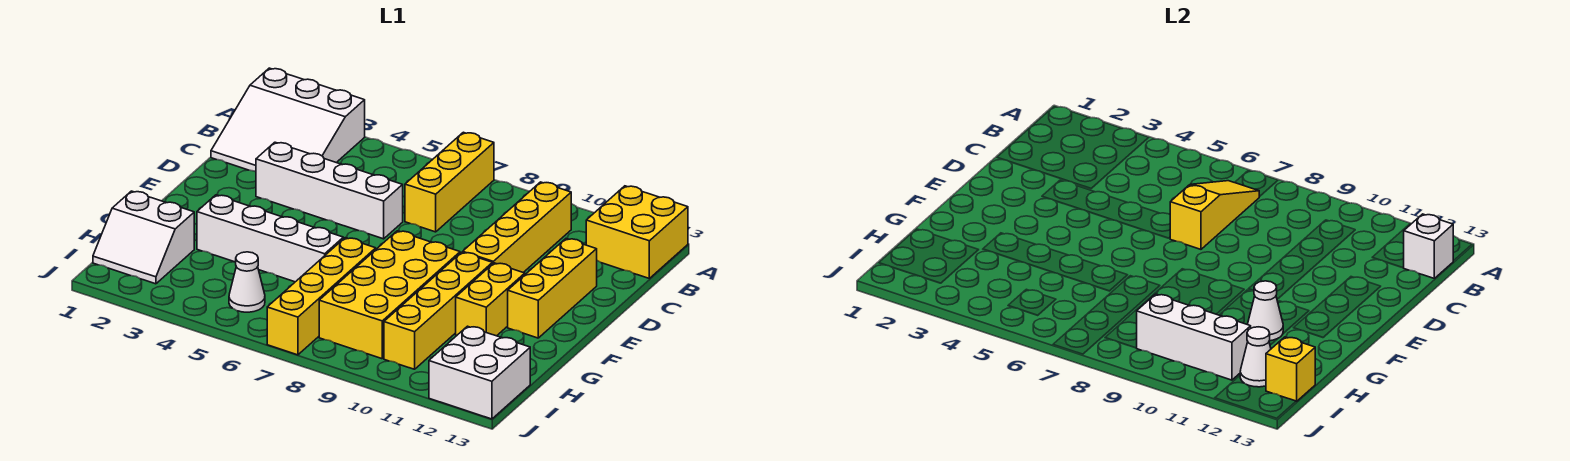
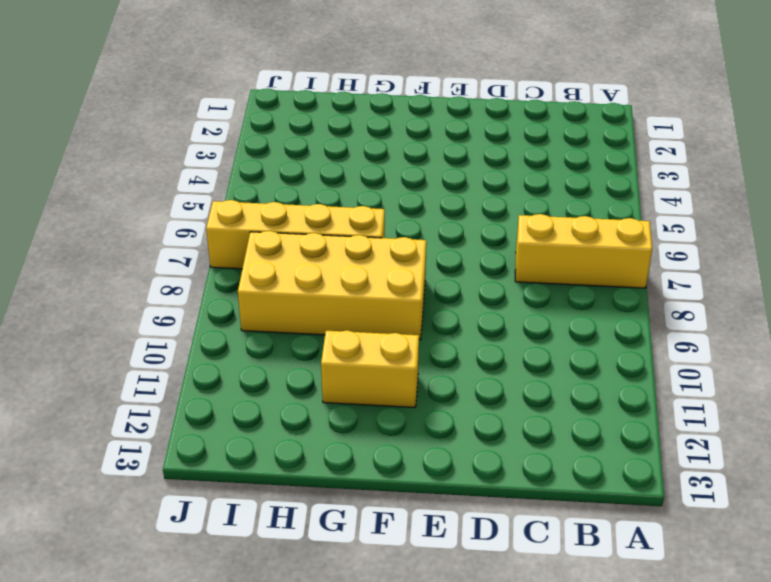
none -> white 3x3 slope [211,68,365,172]
none -> yellow 2x2 brick [586,186,688,278]
none -> yellow 1x4 brick [463,182,571,272]

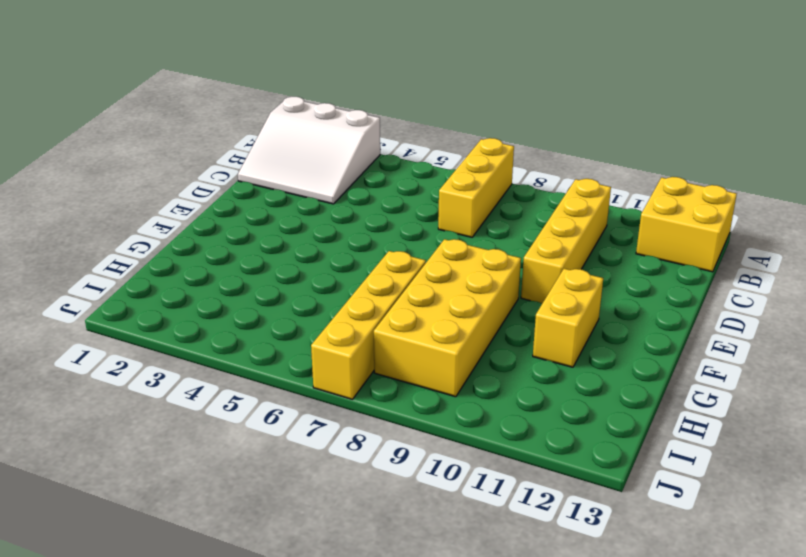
none -> white 1x4 brick [256,142,403,239]
none -> yellow 1x3 brick [508,239,597,338]
none -> yellow 1x4 brick [384,252,492,369]

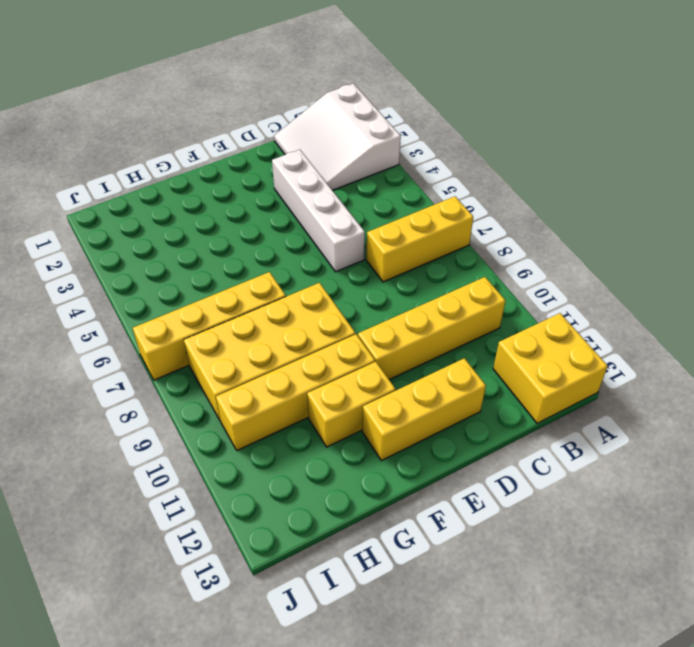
none -> white 1x4 brick [197,195,343,282]
none -> white 2x2 slope [93,191,194,284]
none -> white 1x1 cone [229,252,265,312]

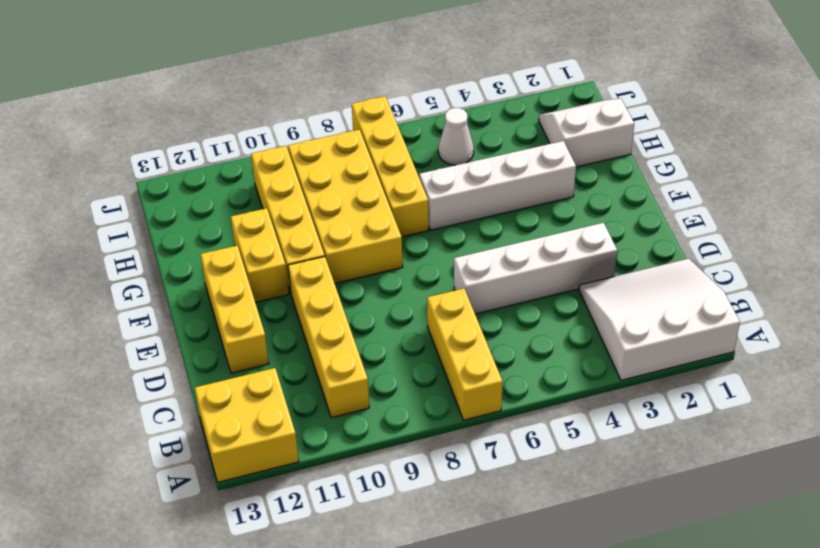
none -> white 2x2 brick [429,326,530,419]
none -> yellow 1x3 slope [1170,181,1259,249]
none -> white 1x1 brick [1404,214,1453,278]

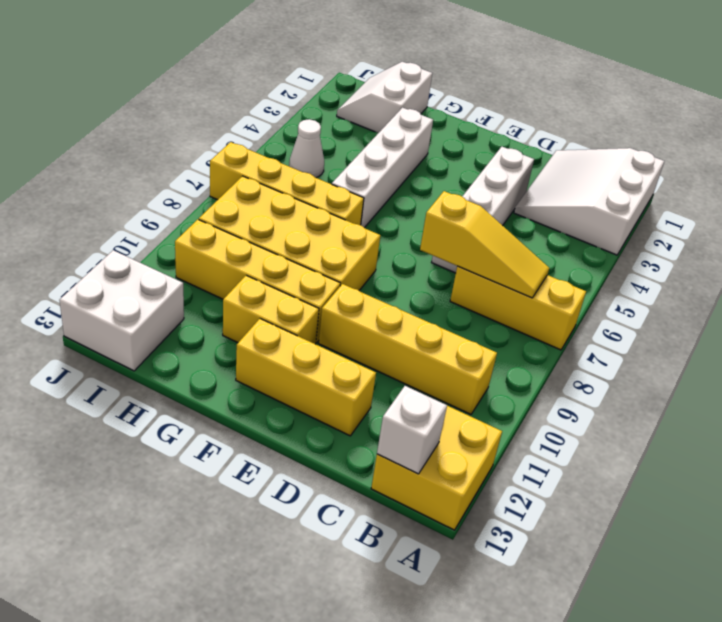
none -> white 1x1 cone [1248,281,1283,341]
none -> white 1x3 brick [1137,294,1251,380]
none -> white 1x1 cone [1240,327,1271,387]

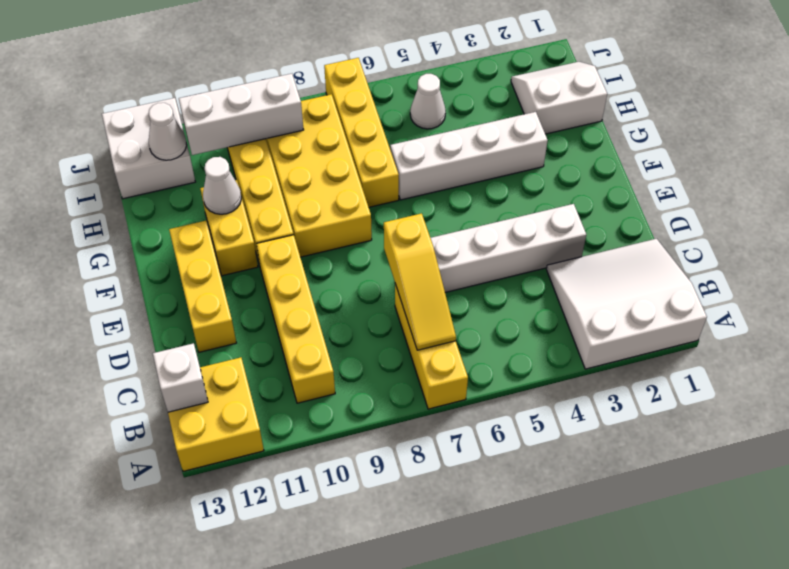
none -> yellow 1x1 brick [1266,337,1315,401]

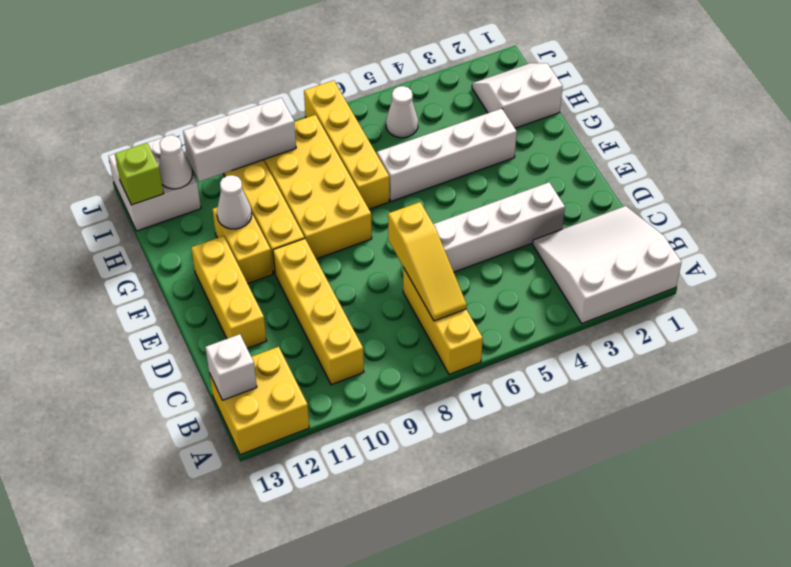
lime 1x1 brick [115,143,164,205] -> yellow 1x1 brick [1266,337,1315,401]

